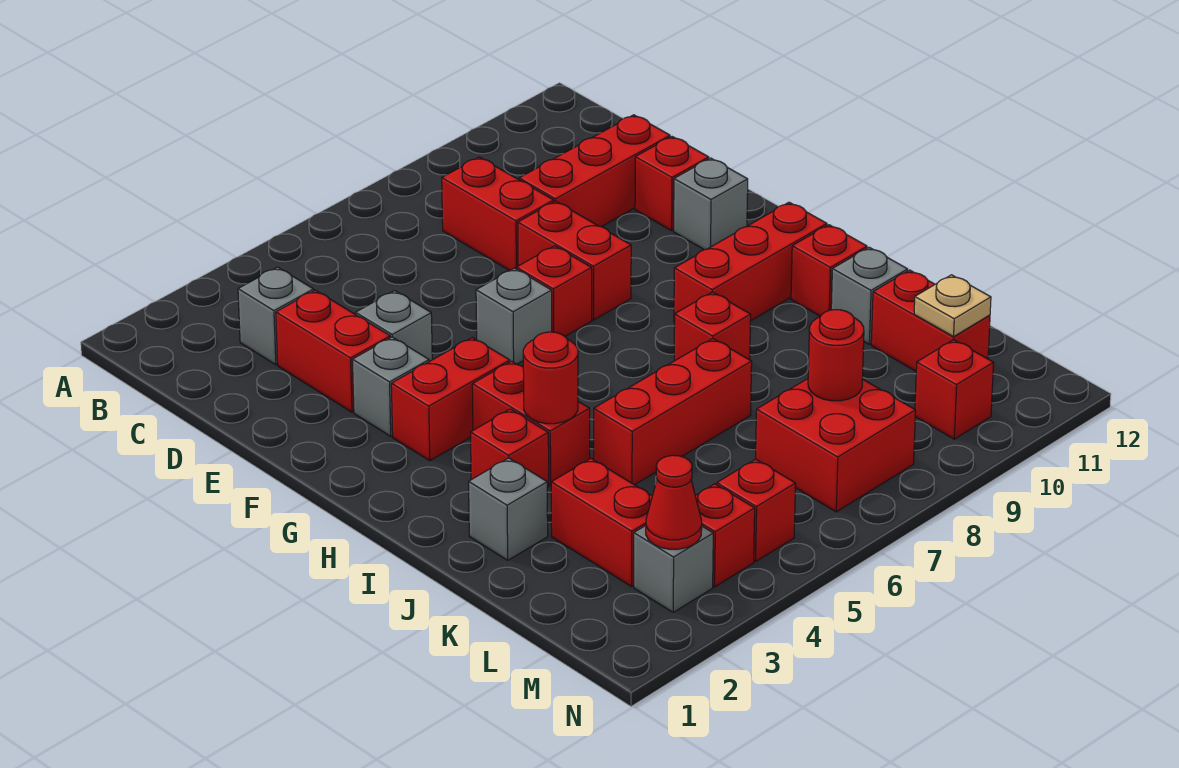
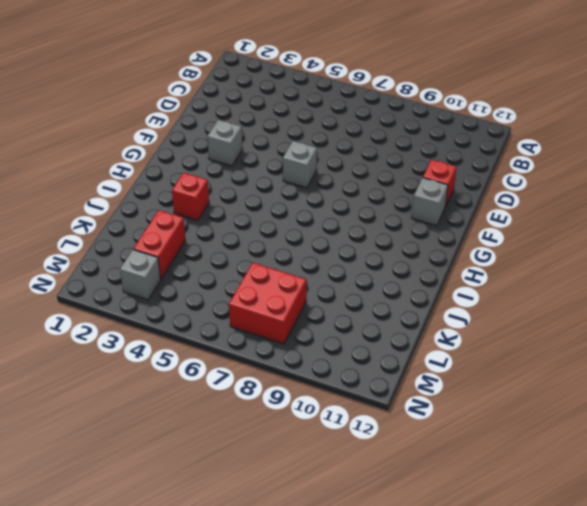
none -> grey 1x1 brick [238,267,314,365]
none -> red 1x2 brick [442,157,554,271]
none -> red 1x2 brick [276,290,390,412]
none -> red 1x3 brick [519,115,670,227]

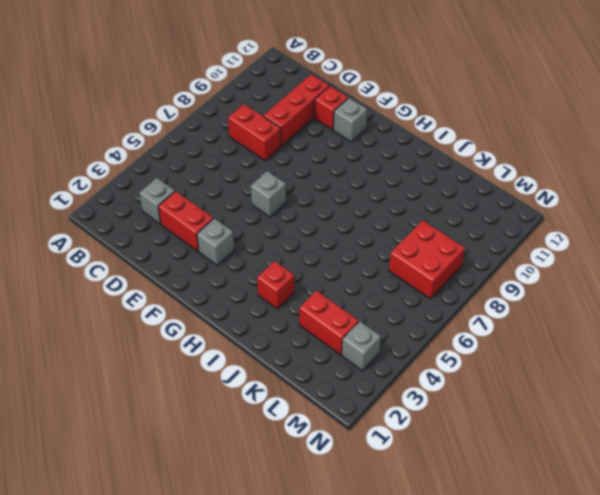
none -> grey 1x1 brick [356,291,432,361]
none -> red 1x2 brick [518,201,631,320]
none -> red 1x1 brick [516,246,592,336]
none -> red 1x2 brick [391,337,510,461]

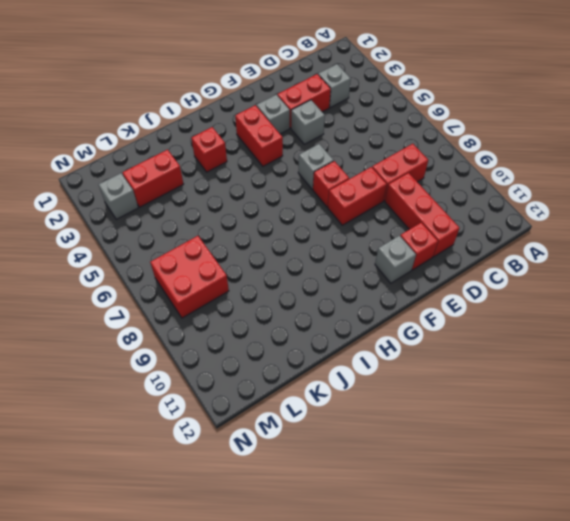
none -> red 1x2 brick [472,361,590,486]
none -> red 1x3 brick [674,202,827,322]
none -> red 1x1 brick [674,292,751,361]
none -> red 1x1 brick [791,225,867,316]

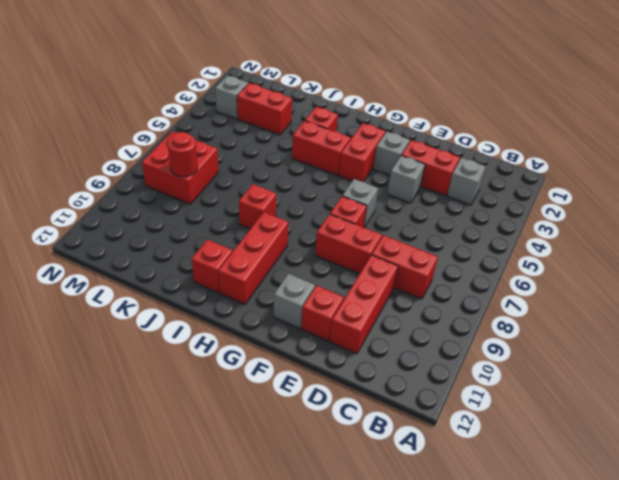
none -> grey 1x1 brick [469,458,548,560]
none -> red 1x3 brick [594,339,752,485]
none -> grey 1x1 brick [831,247,908,344]
none -> red 1x2 brick [871,270,990,371]

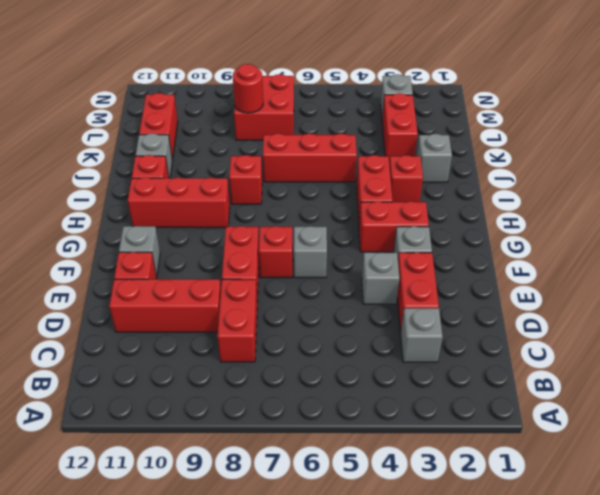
none -> red 1x1 brick [695,484,755,587]
none -> red 1x1 brick [717,459,796,562]
none -> red 1x1 brick [915,340,994,439]
none -> red 1x1 round brick [523,332,578,424]

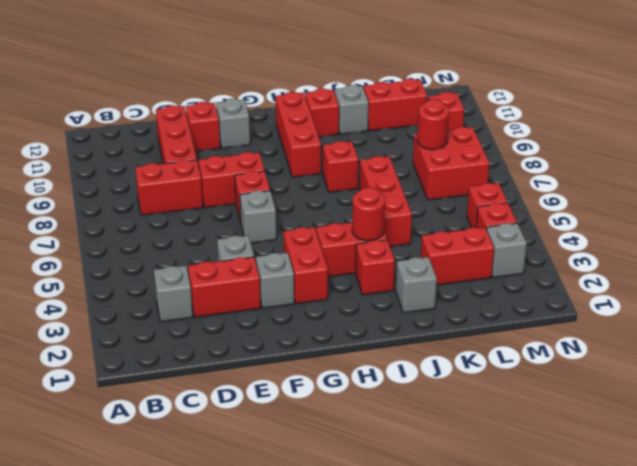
none -> tan 1x1 plate [914,275,991,337]
none -> red 1x1 cone [646,455,702,549]

